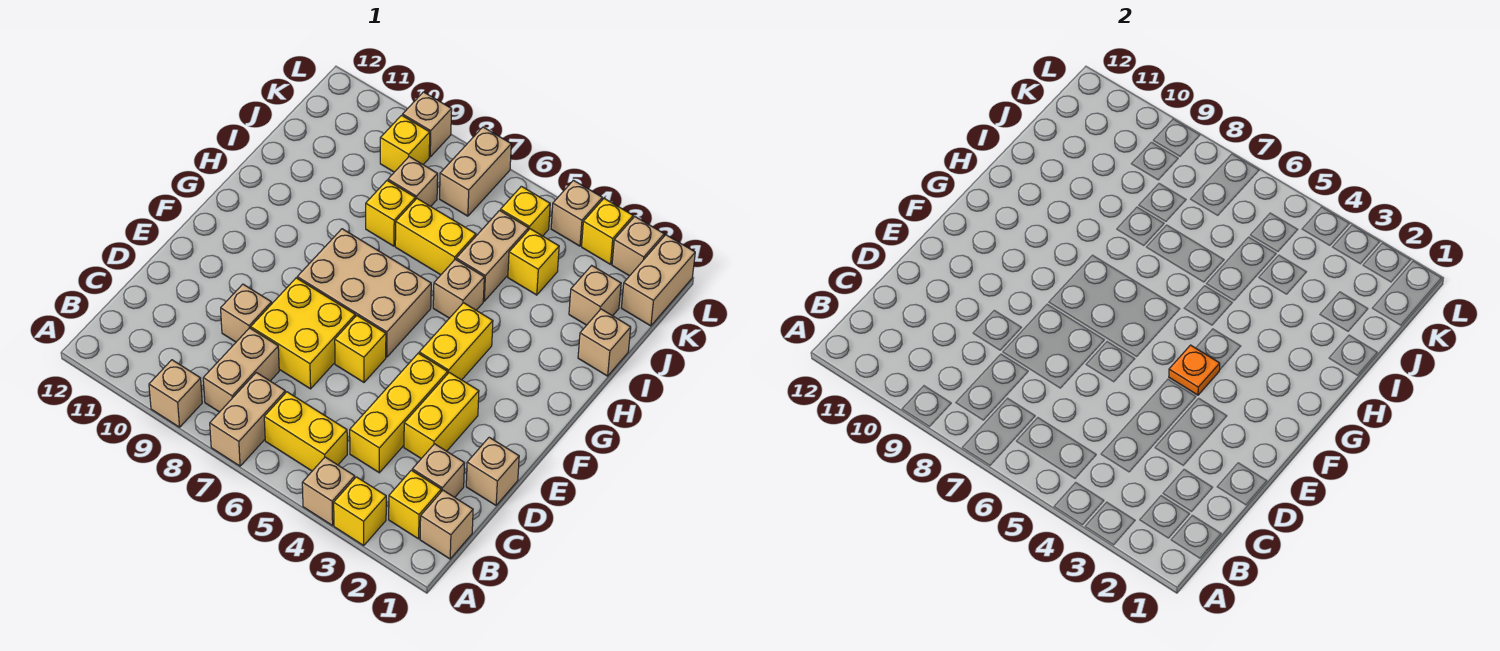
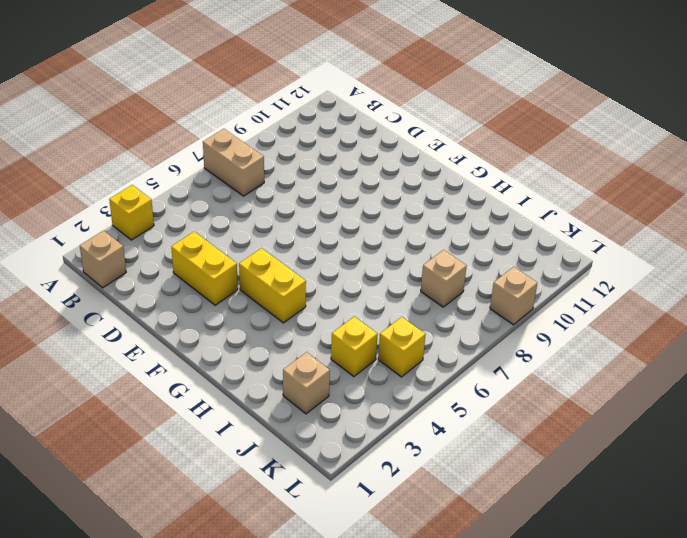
none -> tan 1x1 brick [302,457,355,526]
none -> tan 1x1 brick [149,360,202,427]
none -> yellow 1x1 brick [389,470,441,539]
none -> yellow 1x2 brick [264,392,347,471]

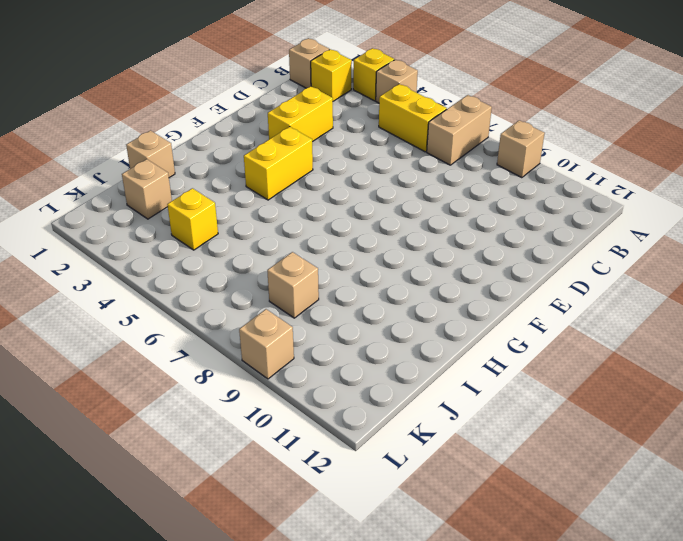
none -> tan 1x2 brick [203,328,279,412]
none -> tan 1x1 brick [412,444,465,497]
none -> yellow 1x3 brick [350,353,448,473]
none -> tan 1x1 brick [466,437,519,505]

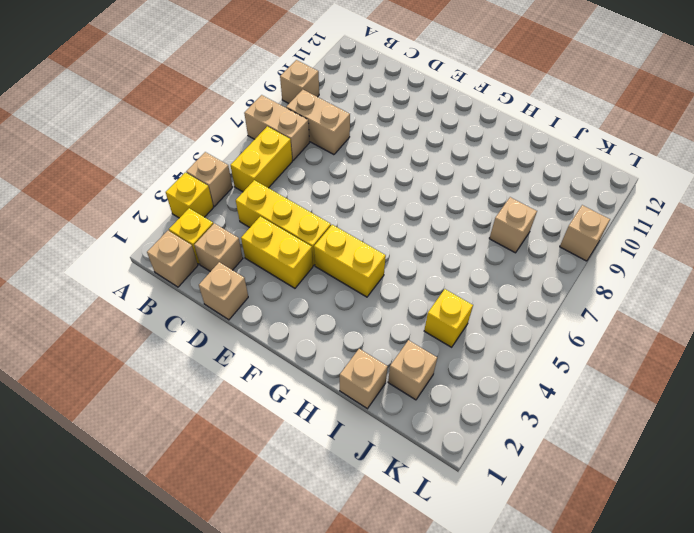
none -> yellow 2x2 brick [251,278,355,389]
none -> tan 1x1 brick [221,284,272,342]
none -> yellow 1x1 brick [335,316,386,382]
none -> tan 2x3 brick [297,229,431,357]

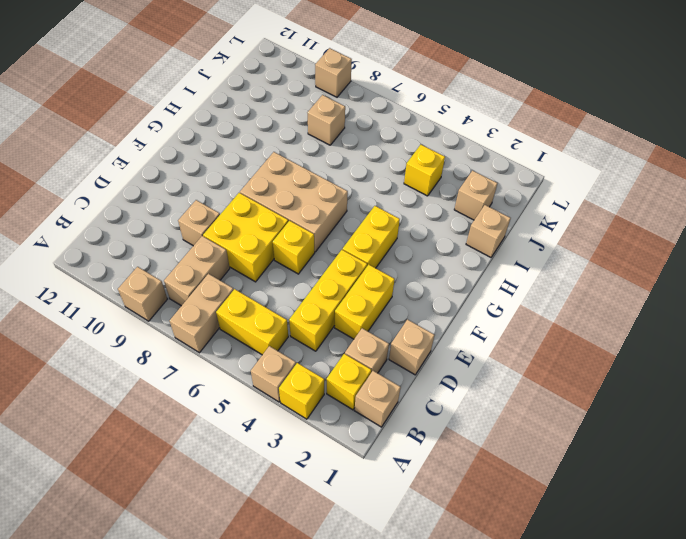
none -> tan 1x1 brick [433,259,484,318]
none -> tan 1x2 brick [456,211,528,301]
none -> yellow 1x2 brick [395,199,476,275]
none -> yellow 1x1 brick [366,181,415,246]

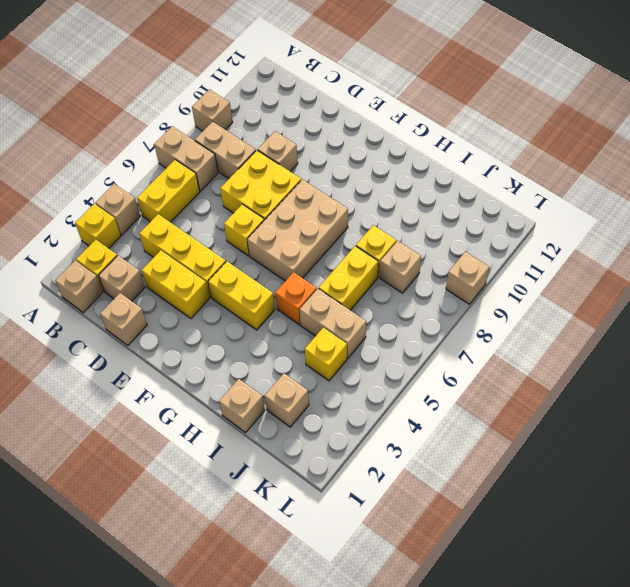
orange 1x1 brick [275,272,317,325] -> tan 1x1 brick [433,259,484,318]
none -> tan 1x2 brick [621,235,695,326]
none -> yellow 1x1 brick [500,186,550,236]
none -> tan 1x2 brick [440,127,511,216]
none -> yellow 1x1 brick [380,115,430,172]

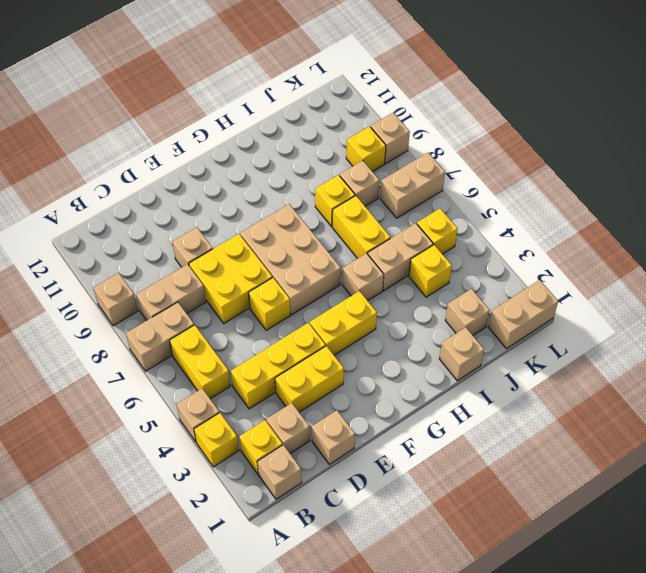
none -> tan 1x1 brick [612,217,664,276]
none -> yellow 1x1 brick [582,199,633,264]
none -> tan 1x1 brick [551,180,602,246]
none -> orange 1x1 plate [1169,345,1220,395]

